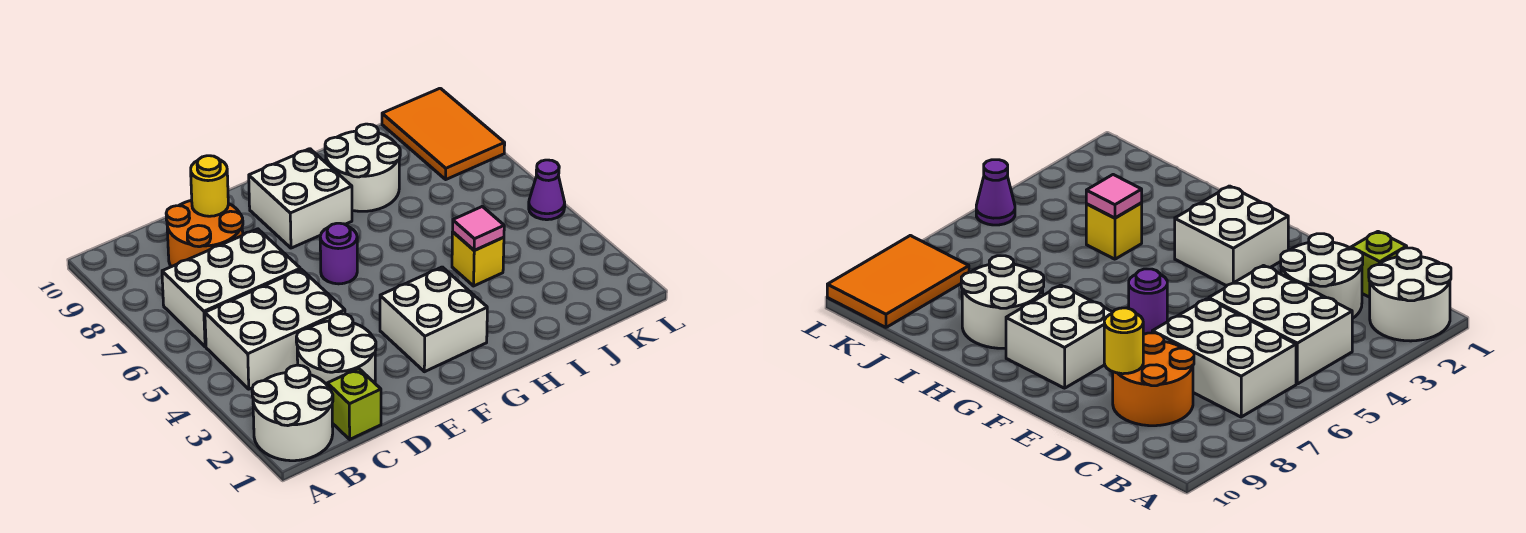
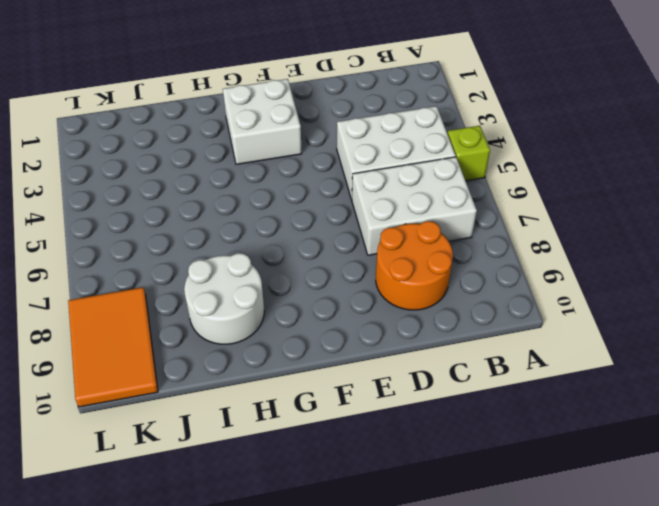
lime 1x1 brick [447,126,490,181] -> lime 1x1 brick moved to [327,369,381,439]
none -> white 2x2 round brick [252,365,333,461]
none -> white 2x2 round brick [296,314,376,385]
none -> purple 1x1 round brick [320,223,357,284]

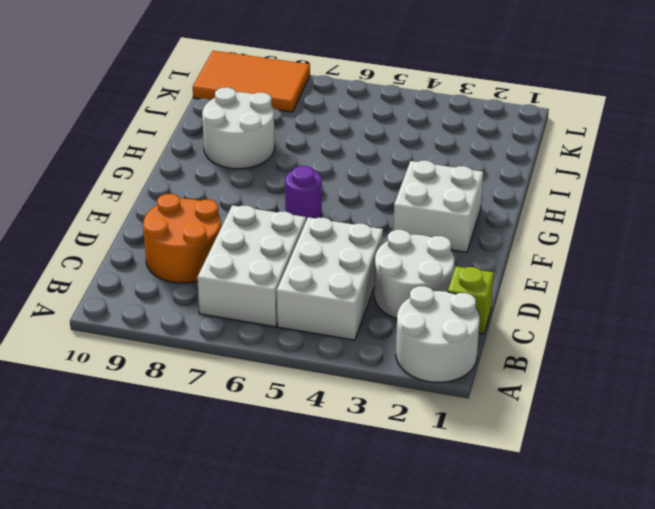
none -> white 2x2 brick [249,149,352,248]
none -> yellow 1x1 brick [452,232,504,286]
none -> purple 1x1 cone [529,160,565,220]

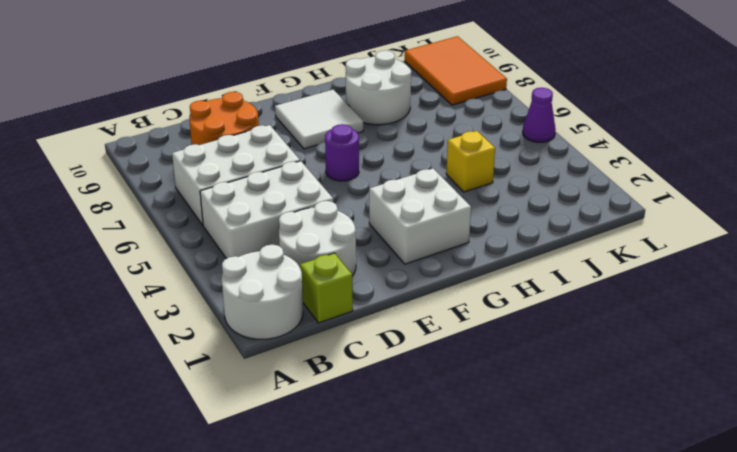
white 2x2 tile [275,90,363,149] -> white 2x2 brick [249,149,352,248]
none -> yellow 1x1 round brick [191,156,228,216]
none -> pink 1x1 tile [453,206,504,250]

